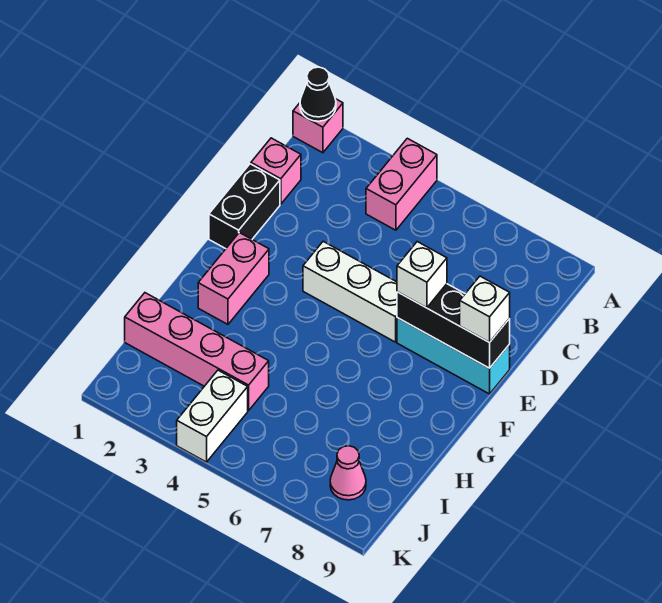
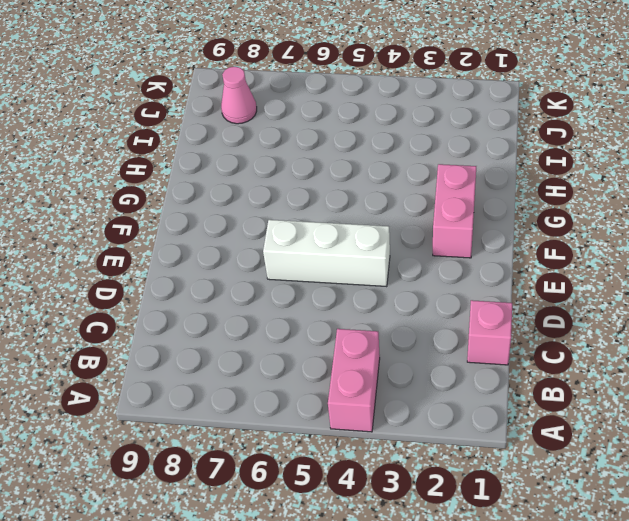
none -> pink 1x1 brick [293,99,343,153]
none -> black 1x2 brick [209,164,280,249]
none -> cyan 1x3 brick [397,318,510,394]

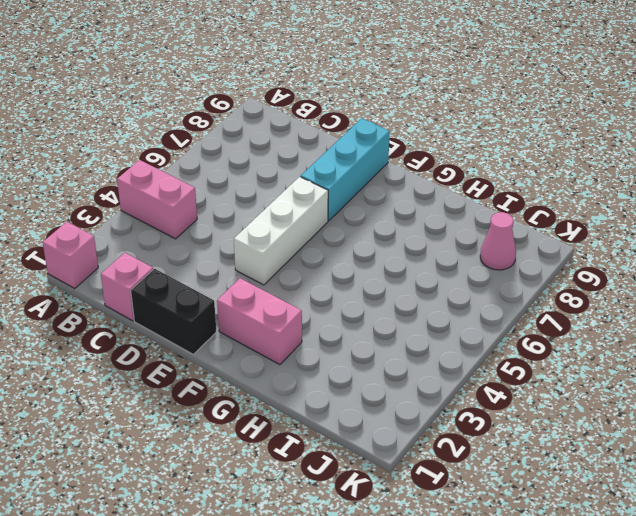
none -> pink 1x4 brick [125,293,269,411]
none -> white 1x2 brick [177,370,248,462]
none -> black 1x1 cone [300,67,336,121]

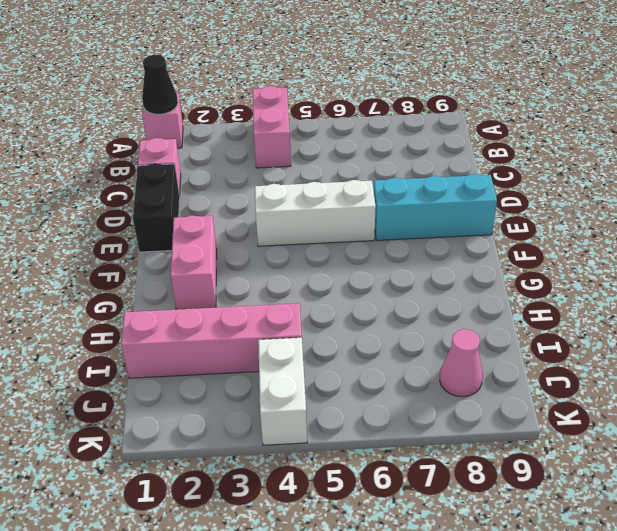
none -> black 1x3 brick [397,284,510,368]
none -> white 1x1 brick [397,242,447,308]
none -> white 1x1 brick [460,276,510,342]

